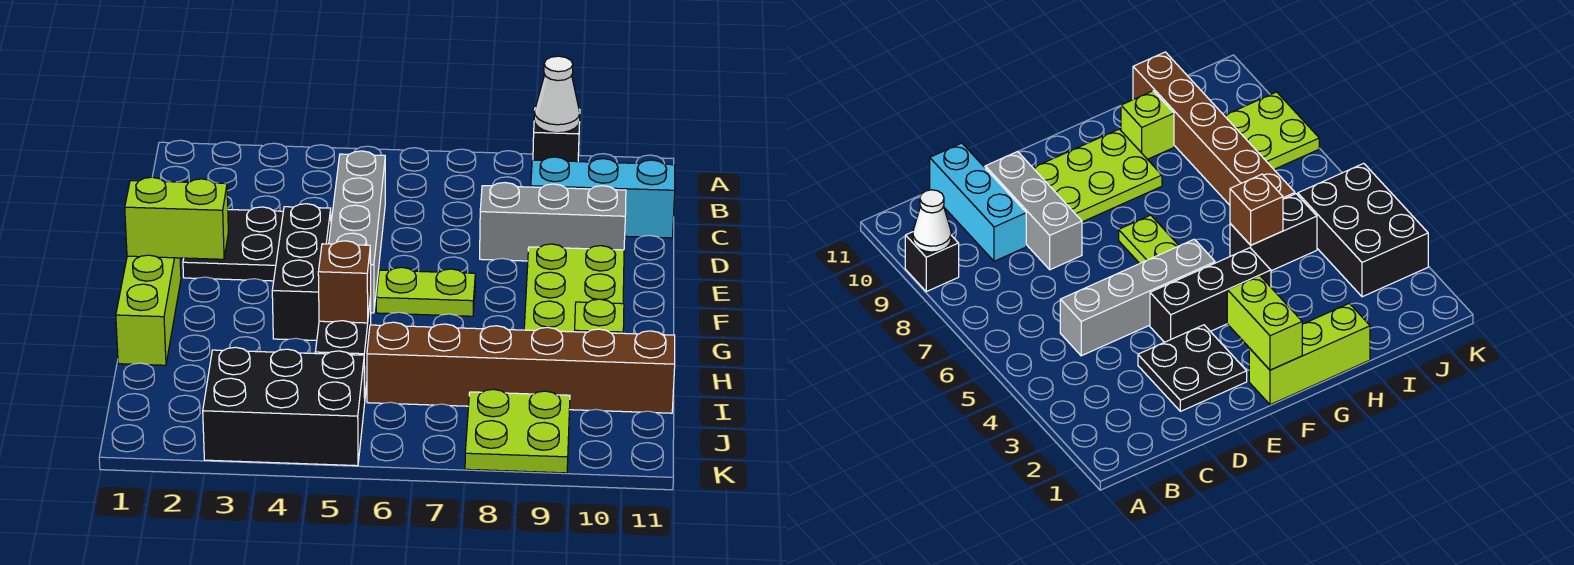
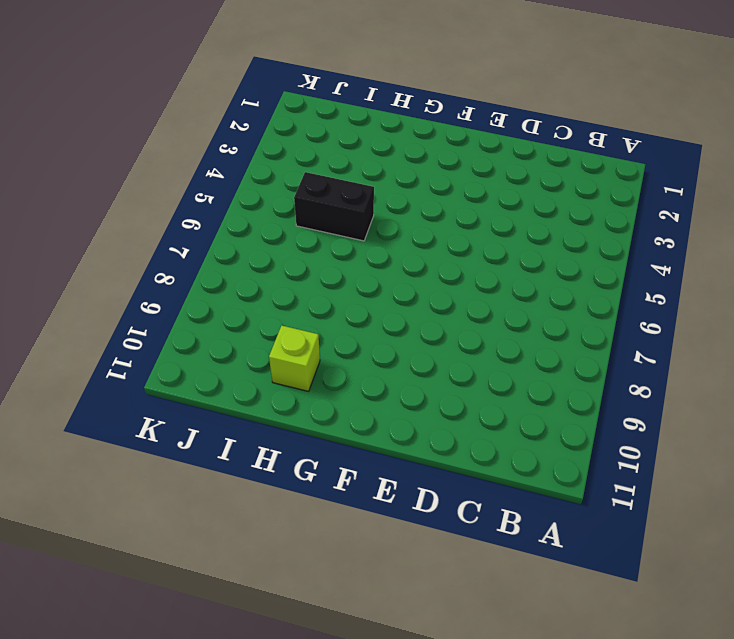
none -> black 1x1 brick [533,109,580,162]
none -> grey 1x4 brick [329,151,385,313]
none -> cyan 1x3 brick [531,157,675,238]

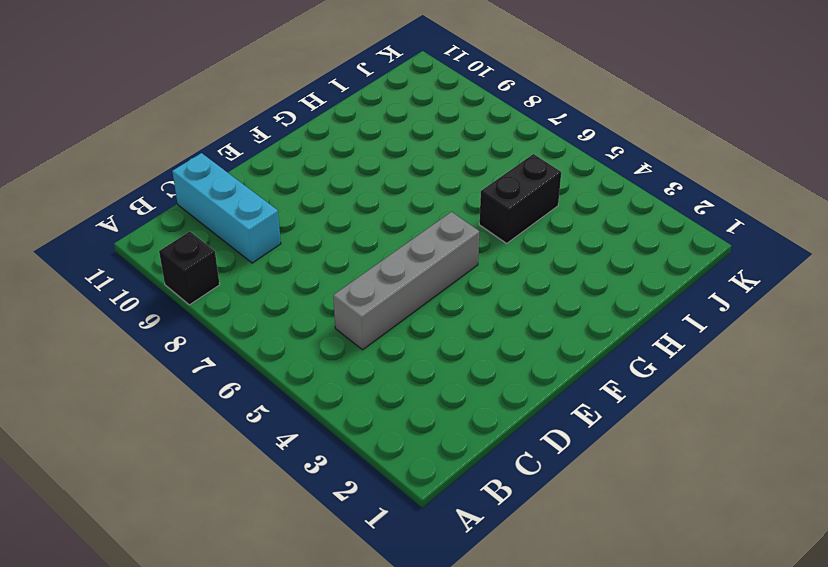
none -> black 2x2 plate [183,207,283,281]
none -> grey 1x3 brick [480,183,626,261]
none -> black 1x3 brick [272,204,331,340]

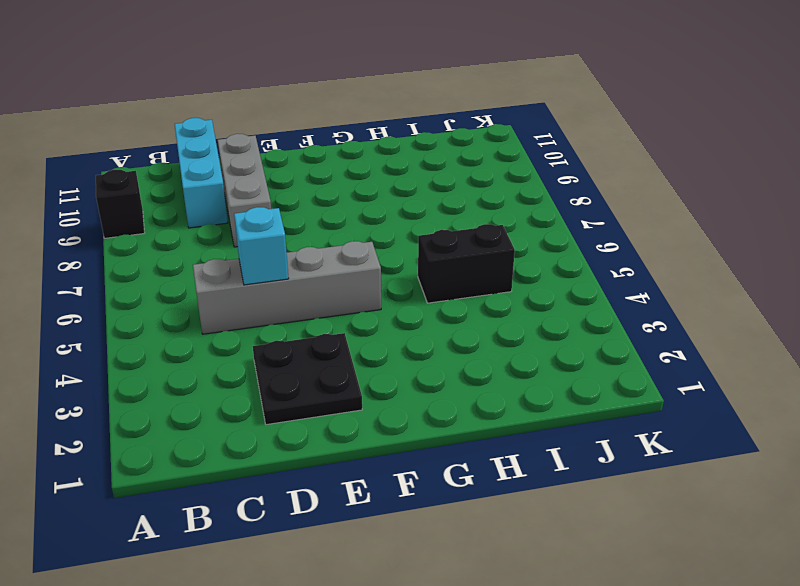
cyan 1x1 brick [234,207,289,285] -> none
none -> black 1x3 brick [272,204,331,340]
none -> lime 2x3 plate [524,244,624,332]
none -> lime 1x3 brick [116,255,181,365]

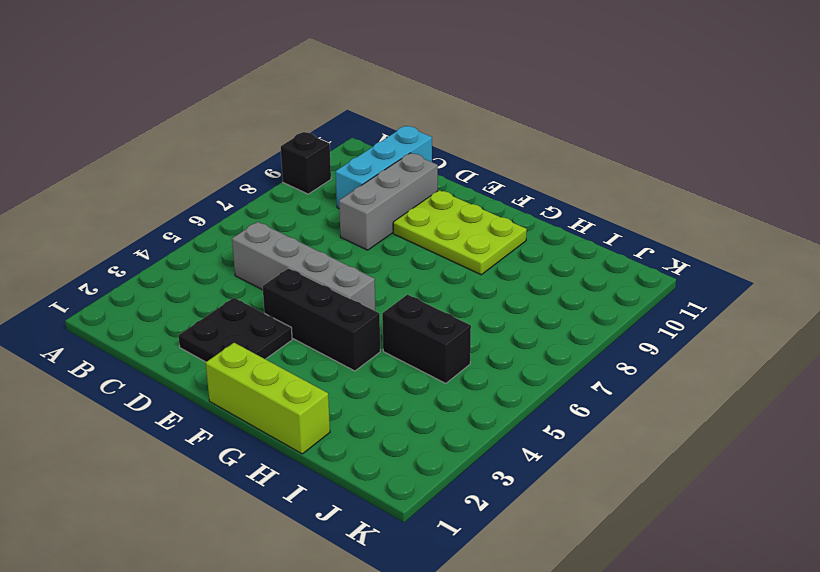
none -> lime 1x2 plate [376,267,475,316]
none -> lime 1x1 brick [575,299,624,333]
none -> brown 1x6 brick [367,322,675,413]

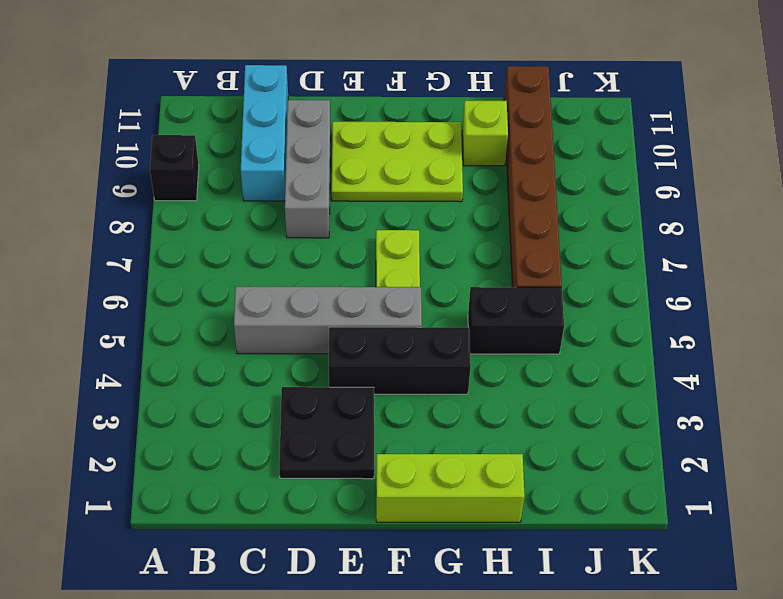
none -> black 2x3 brick [203,347,365,466]
none -> lime 2x2 plate [465,389,570,473]
none -> white 1x1 cone [534,56,580,133]

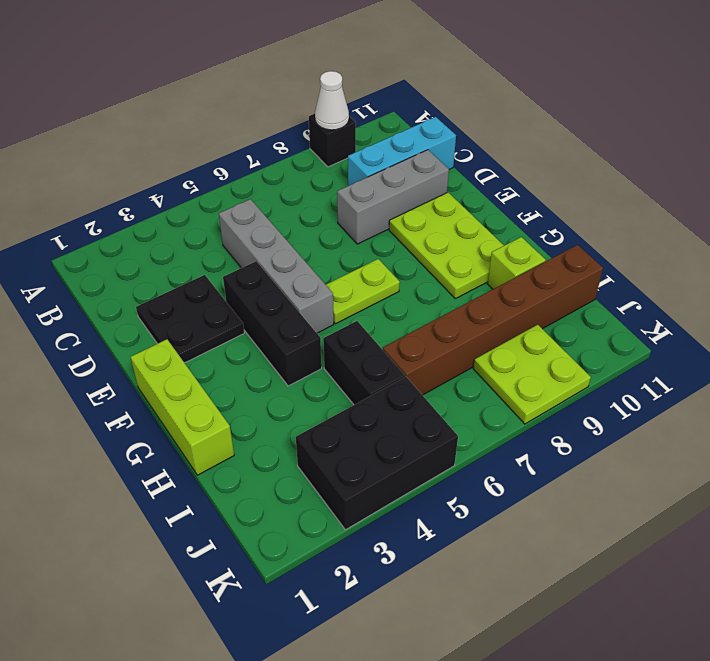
none -> lime 1x2 brick [125,177,228,259]
none -> brown 1x1 brick [318,241,371,323]

